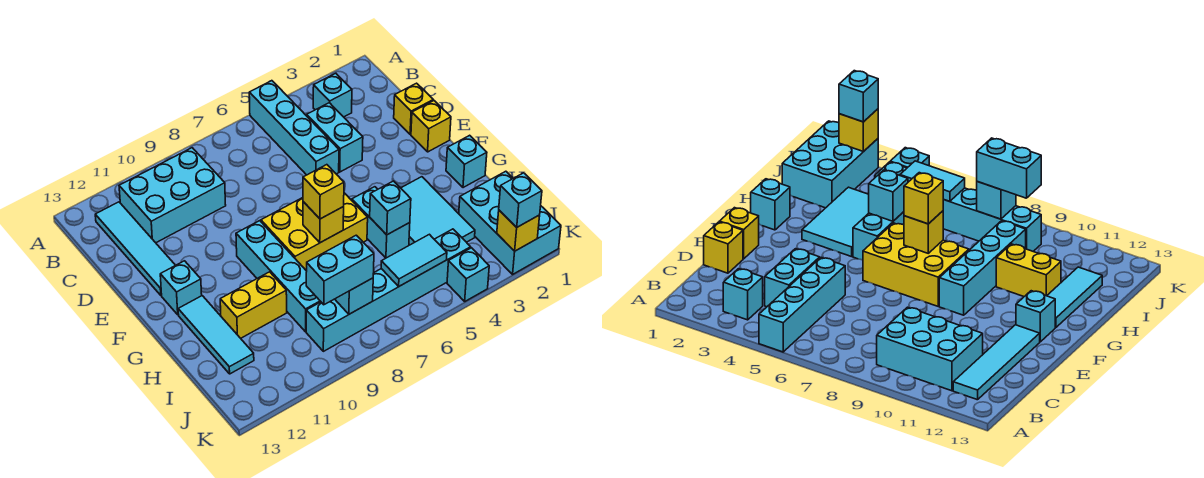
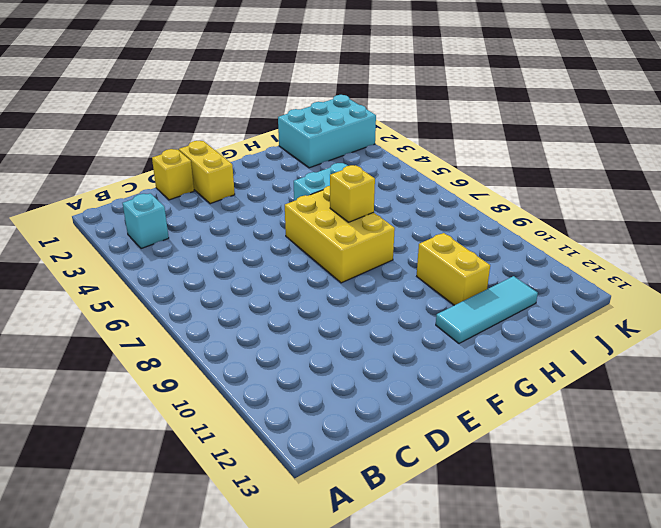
yellow 1x2 brick [179,141,235,204] -> yellow 1x1 brick [411,101,451,152]
none -> cyan 1x4 brick [249,81,339,175]
none -> cyan 2x3 brick [119,148,226,243]
none -> cyan 1x4 tile [95,202,175,295]

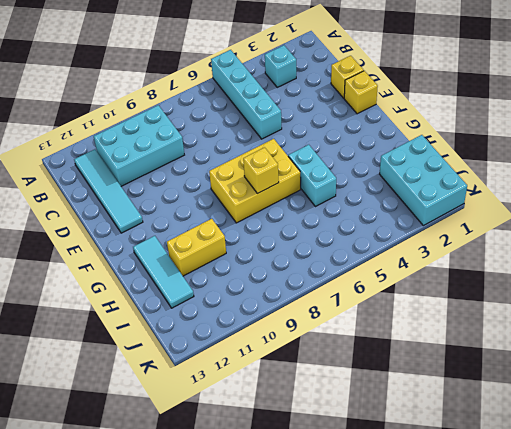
none -> cyan 1x2 brick [307,103,363,172]
none -> cyan 1x4 brick [236,221,321,332]
none -> cyan 1x1 brick [160,261,202,315]

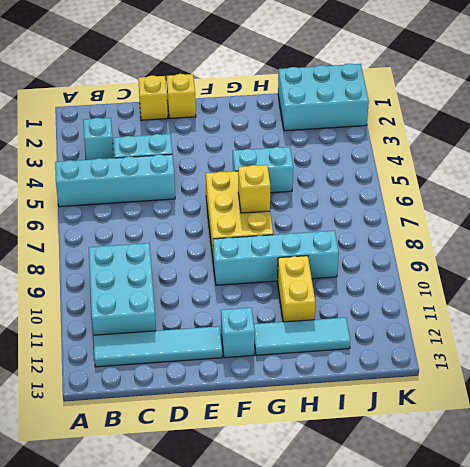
none -> cyan 1x1 brick [446,135,487,188]
none -> cyan 2x3 tile [401,177,475,245]
none -> cyan 1x6 brick [306,229,471,351]

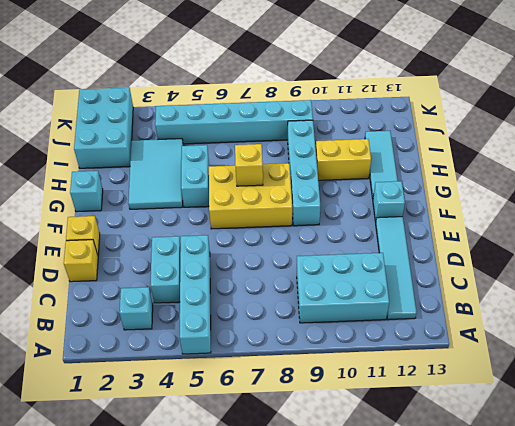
none -> cyan 1x1 brick [447,248,489,301]
none -> cyan 1x1 brick [370,181,411,235]
none -> cyan 1x2 tile [381,234,447,286]

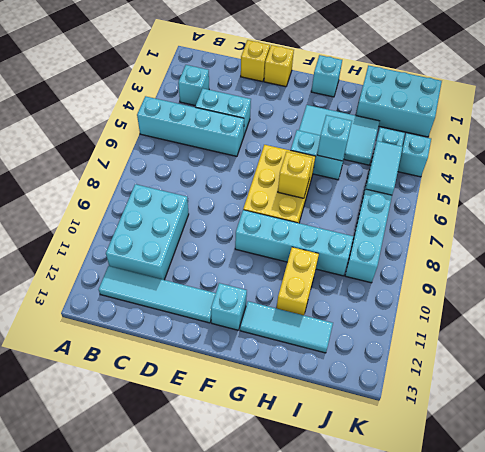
none -> cyan 1x1 brick [335,278,373,314]
none -> yellow 1x1 brick [497,210,540,251]
none -> yellow 1x1 brick [303,165,344,219]

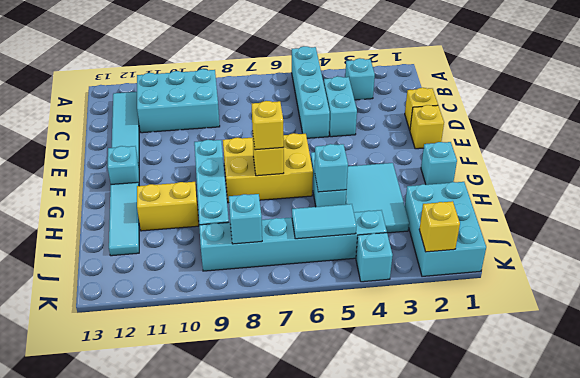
none -> cyan 1x2 brick [306,235,374,305]
none -> cyan 1x1 brick [499,173,542,227]

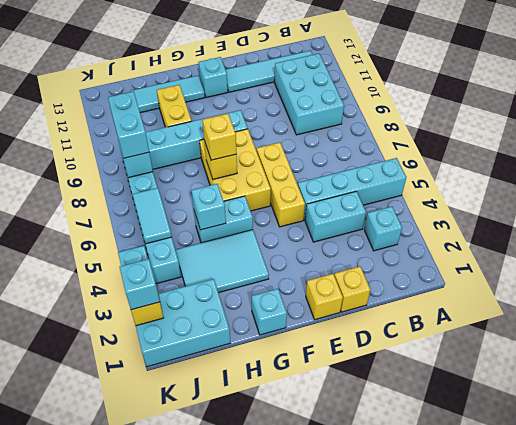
yellow 1x3 brick [257,143,305,227] -> none

